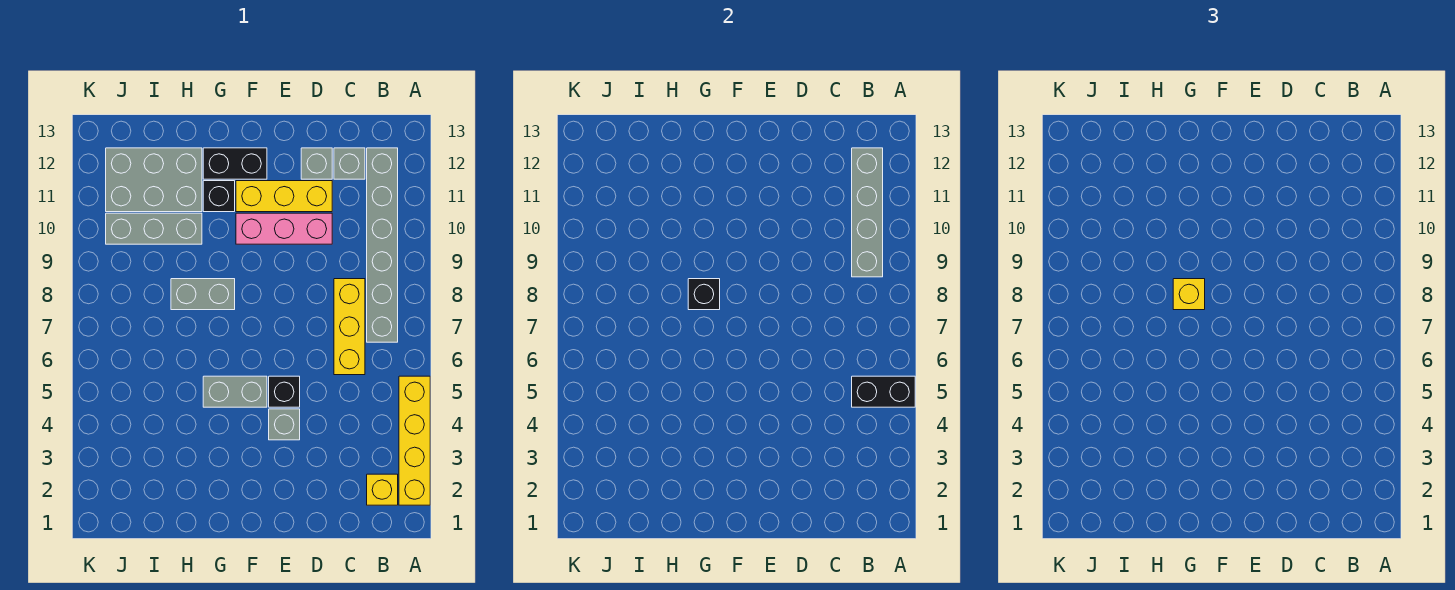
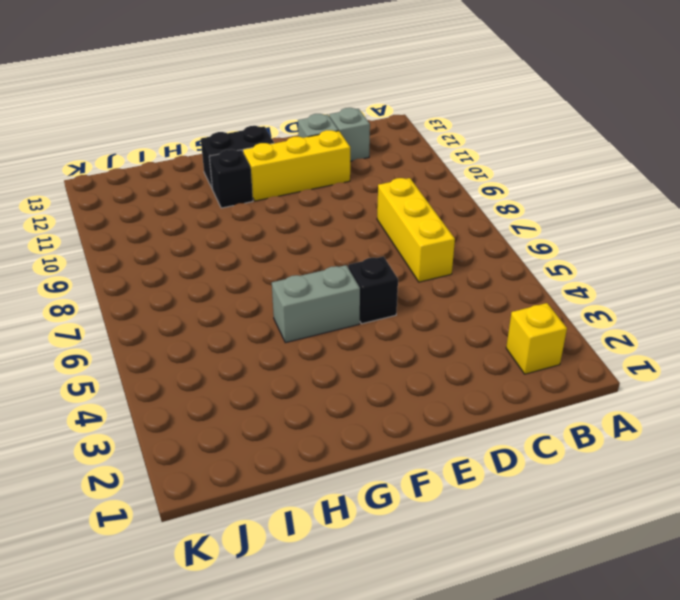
none -> yellow 1x4 brick [399,376,430,505]
none -> grey 1x6 brick [367,148,398,342]
none -> pink 1x3 brick [236,213,332,244]

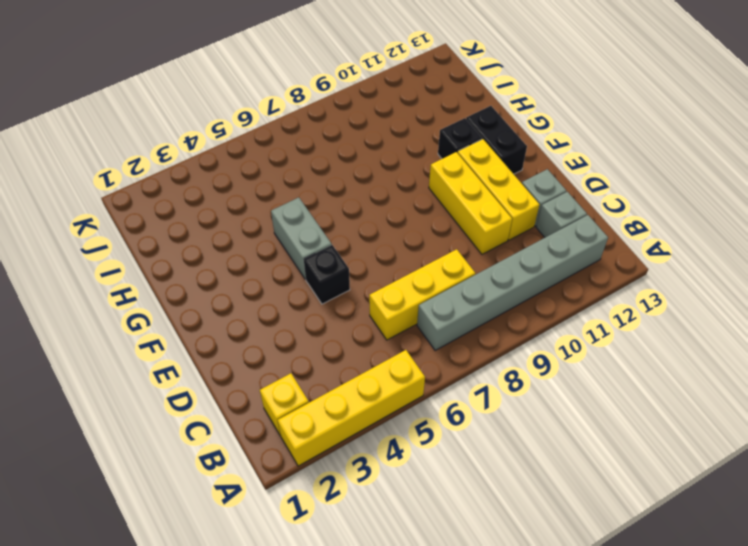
yellow 1x3 brick [429,152,512,254] -> pink 1x3 brick [236,213,332,244]
none -> grey 1x1 brick [269,409,300,440]
none -> grey 1x2 brick [171,279,235,310]
none -> grey 1x3 brick [106,213,202,244]

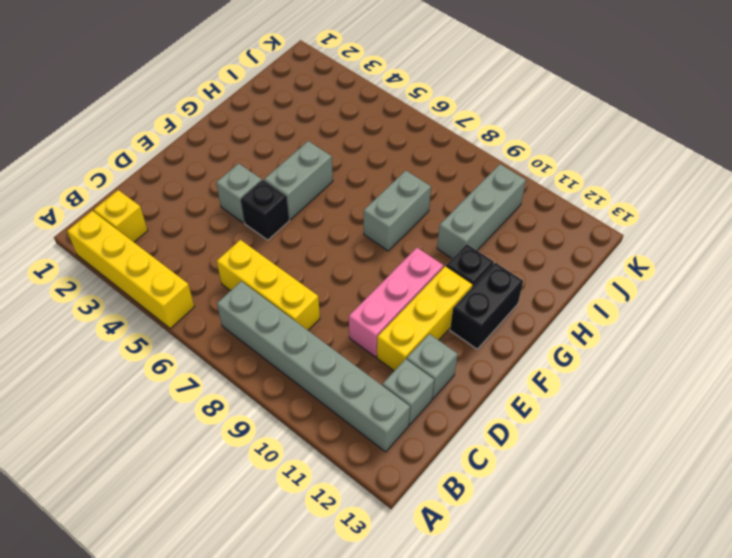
none -> grey 2x3 brick [106,148,202,212]
none -> black 1x2 brick [852,376,915,407]
none -> grey 1x4 brick [852,148,883,277]

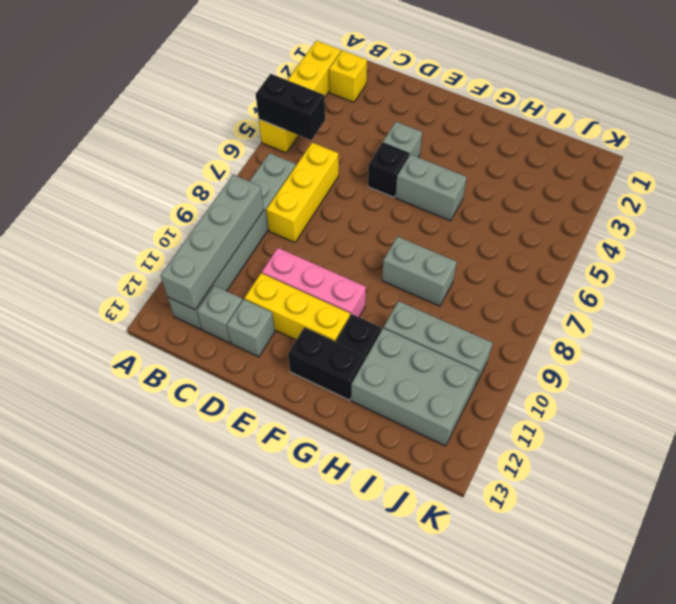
none -> black 1x1 brick [688,279,720,310]
none -> yellow 1x1 brick [1173,279,1205,310]

